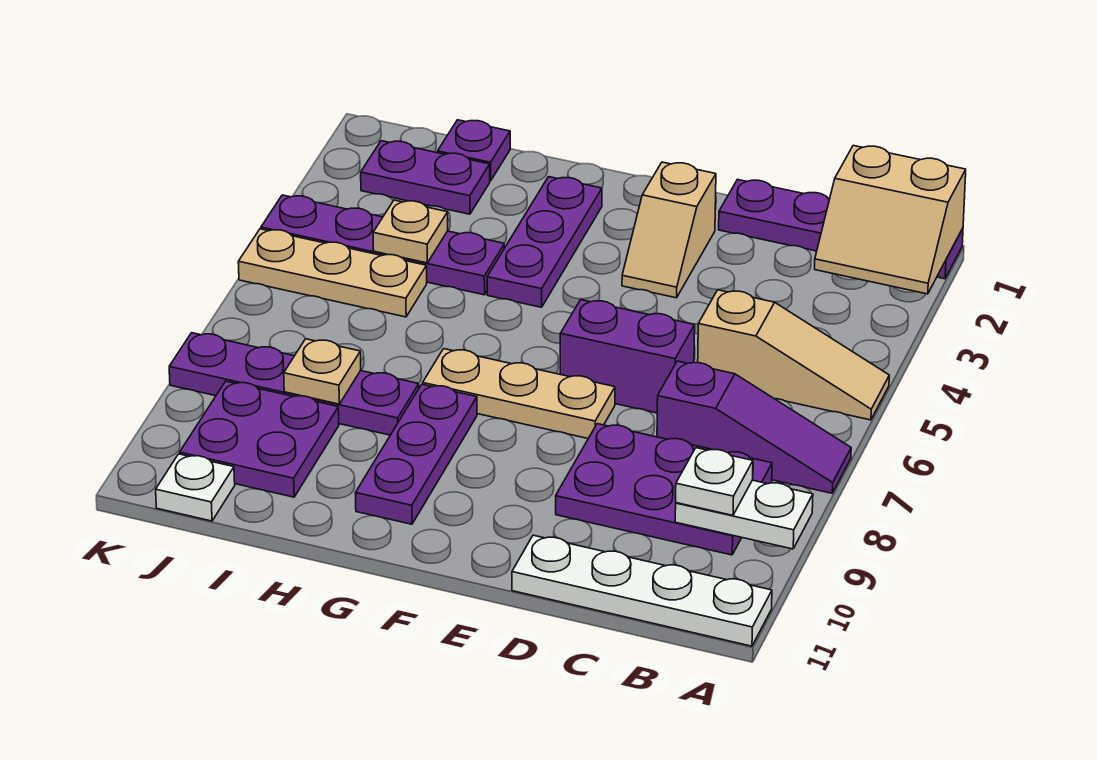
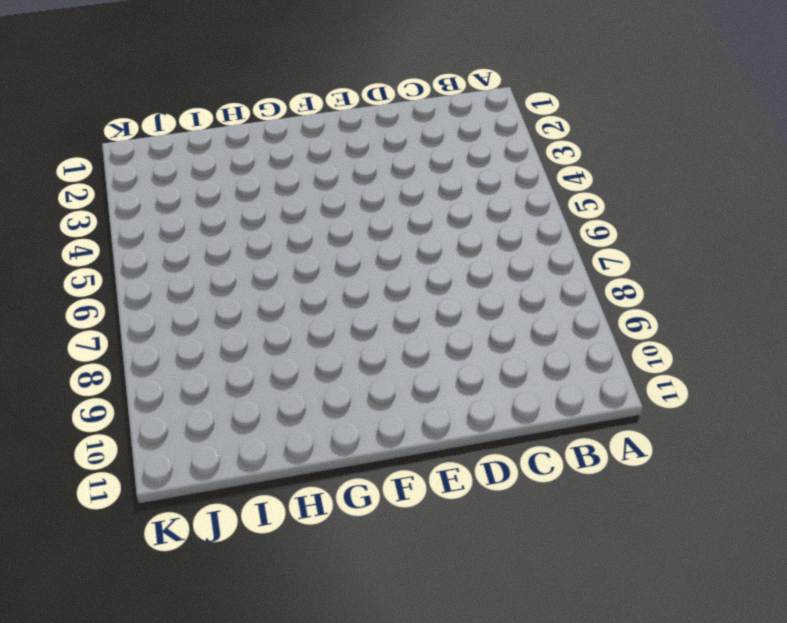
none -> purple 1x4 plate [719,180,963,279]
none -> tan 1x3 slope [698,290,889,420]
none -> purple 1x3 slope [657,361,851,493]

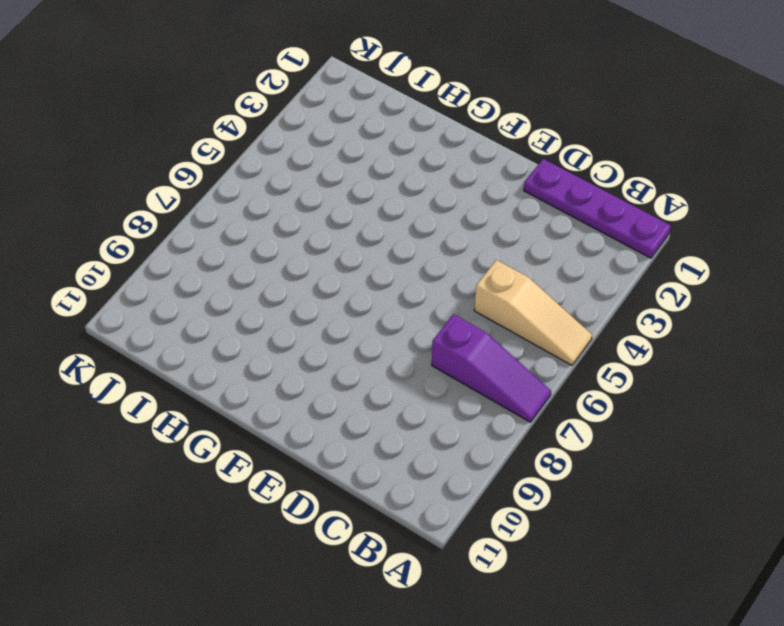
none -> white 1x4 plate [512,535,772,646]
none -> purple 2x3 plate [556,424,772,555]
none -> purple 1x2 brick [560,300,695,413]

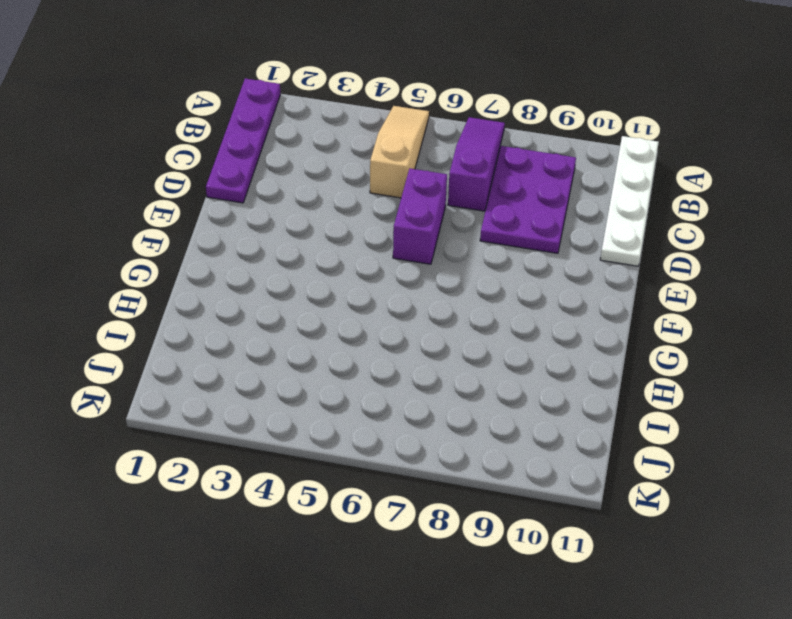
none -> tan 1x2 slope [622,162,716,298]
none -> tan 1x3 plate [423,349,615,438]
none -> purple 1x3 plate [487,177,602,307]

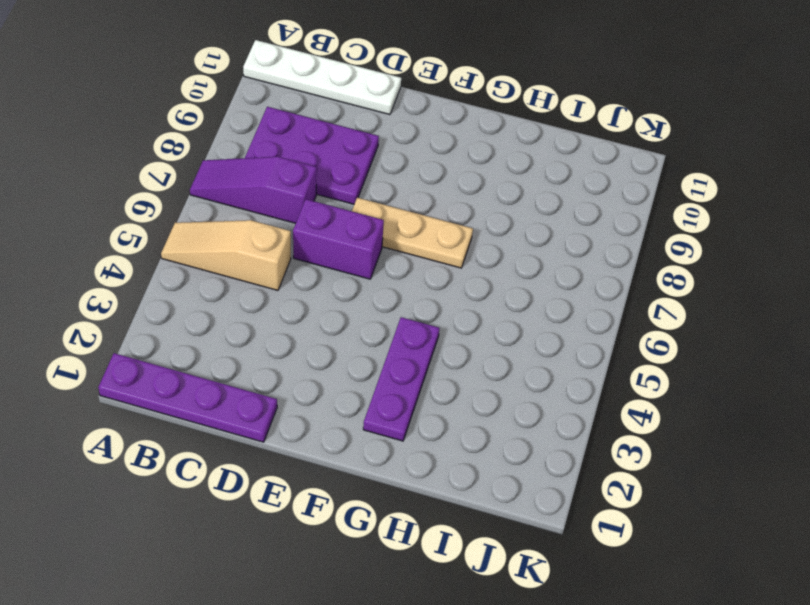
none -> tan 1x2 slope [622,162,716,298]
none -> purple 1x3 plate [355,384,477,524]
none -> purple 1x4 plate [261,195,504,295]

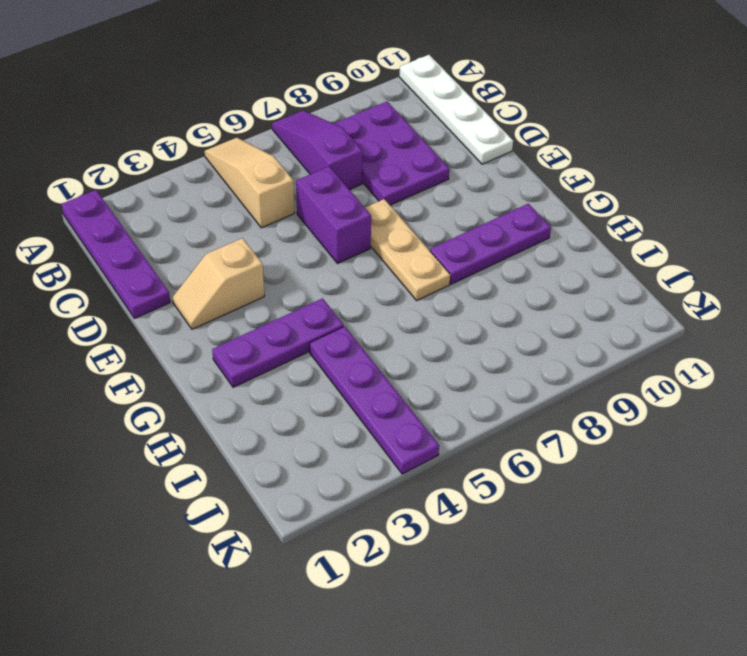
tan 1x2 slope [173,238,264,329] -> tan 1x2 slope turned to [622,162,716,298]
none -> purple 1x4 plate [169,333,419,435]
none -> purple 1x1 plate [438,120,510,181]
none -> purple 1x2 plate [361,141,490,214]

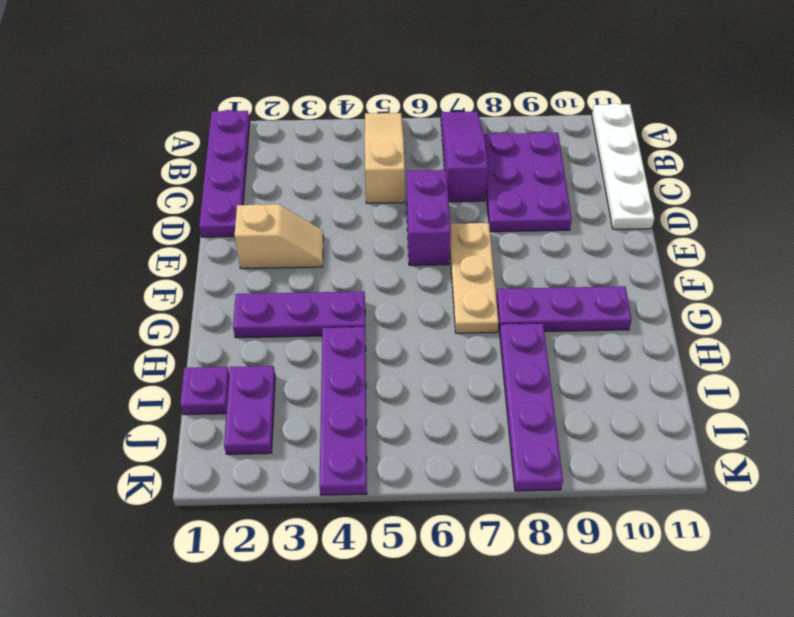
none -> tan 1x3 plate [238,229,427,317]
none -> purple 2x2 plate [180,381,339,497]
none -> white 1x1 plate [156,454,235,521]

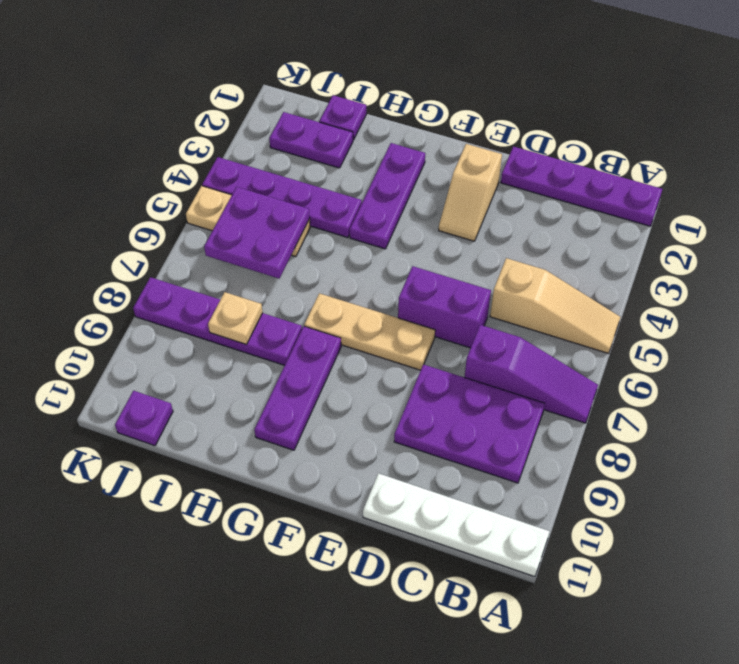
purple 2x2 plate [204,187,310,278] -> purple 2x2 plate moved to [180,381,339,497]
purple 1x1 plate [115,391,173,446] -> white 1x1 plate [156,454,235,521]
none -> tan 2x2 slope [815,146,966,294]
none -> white 1x2 plate [675,480,813,549]
none -> tan 1x1 plate [373,200,448,263]

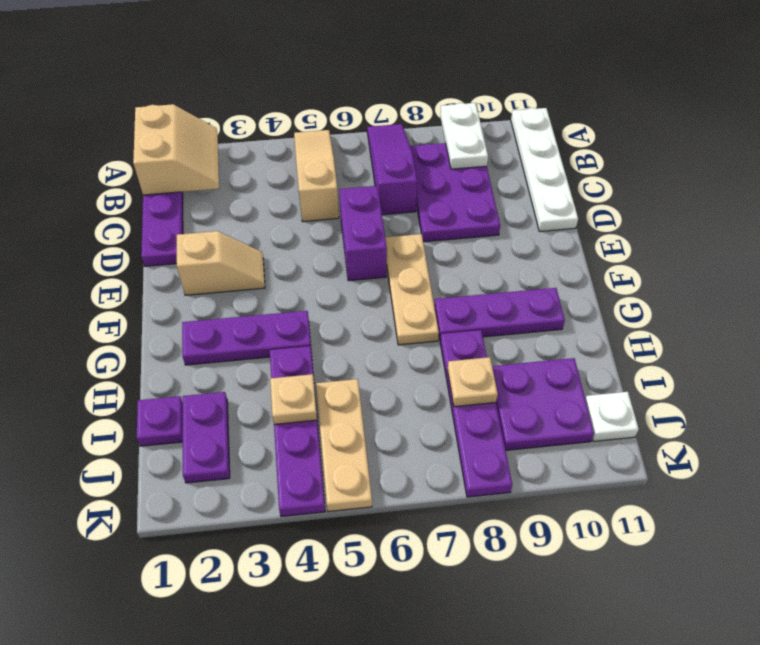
none -> white 1x1 plate [676,448,753,515]

